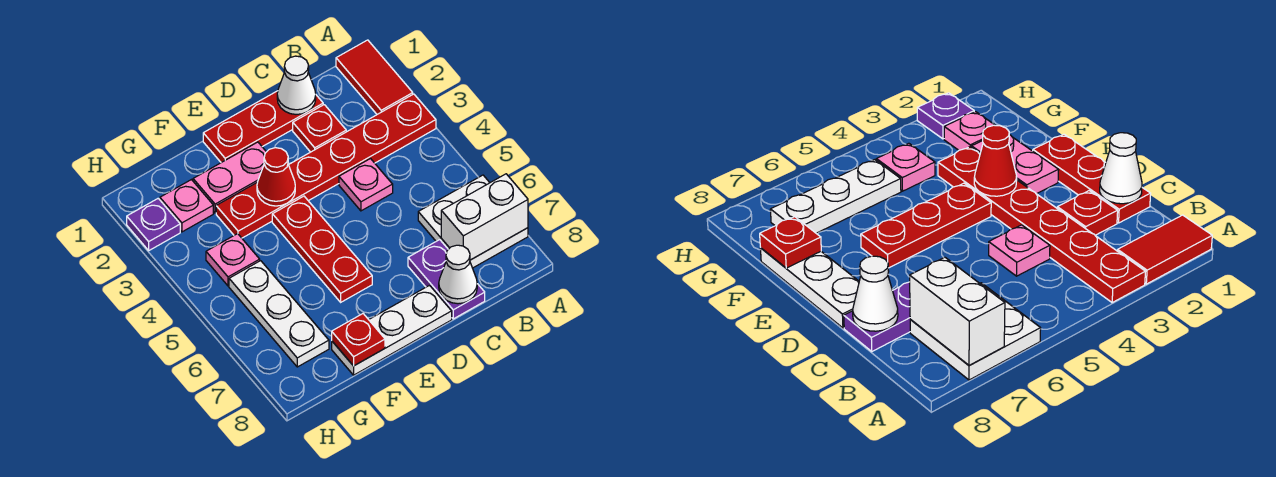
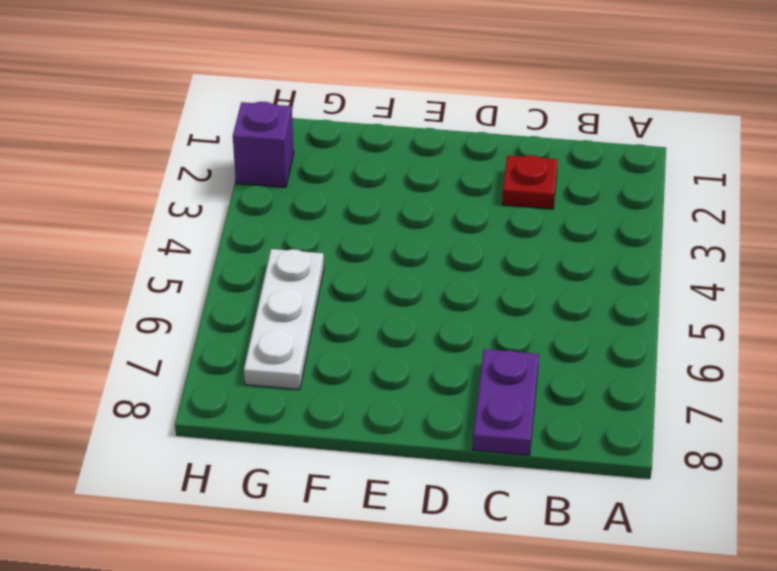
purple 1x1 brick [233,102,294,188] -> purple 1x1 plate [127,198,180,250]
none -> red 1x2 tile [336,40,413,114]
none -> red 1x6 plate [216,94,436,238]
none -> white 2x2 plate [418,175,528,268]

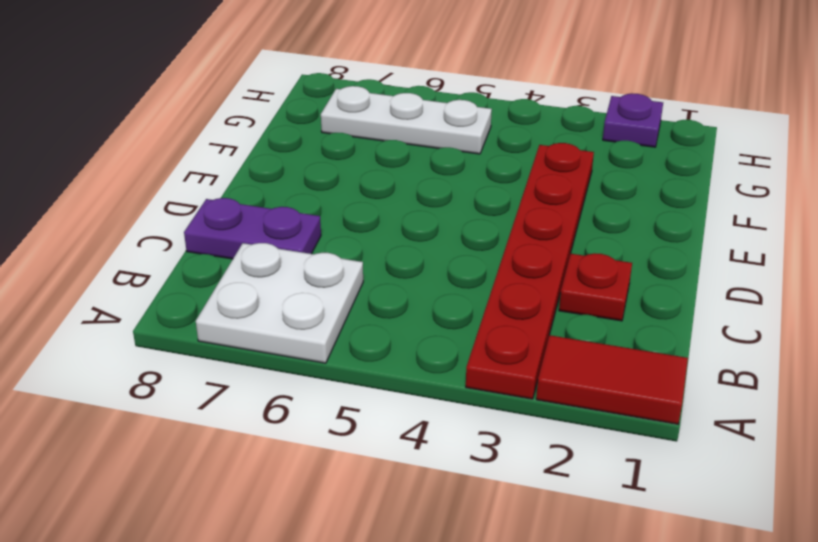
none -> red 1x3 plate [203,91,323,163]
none -> pink 1x1 plate [339,159,393,211]
none -> white 1x3 plate [332,285,452,375]

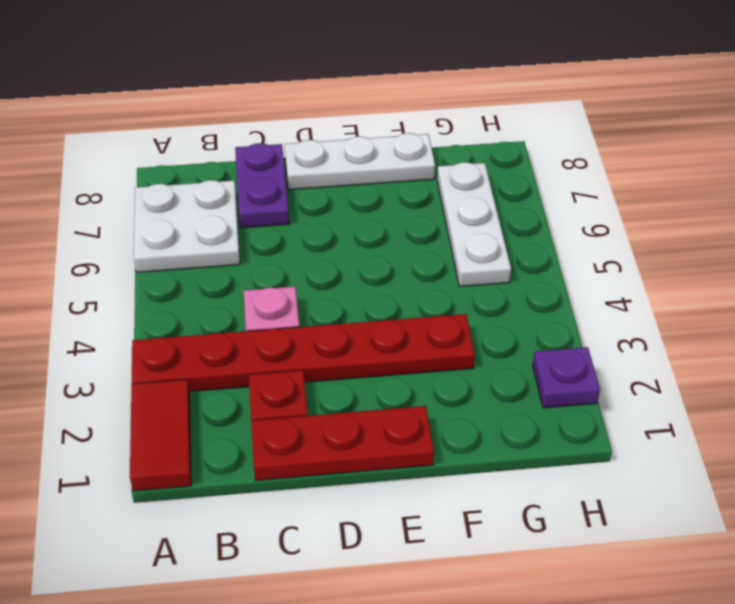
none -> pink 1x2 plate [193,142,266,213]
none -> red 1x3 plate [272,196,372,302]
none -> pink 1x1 plate [160,180,213,232]

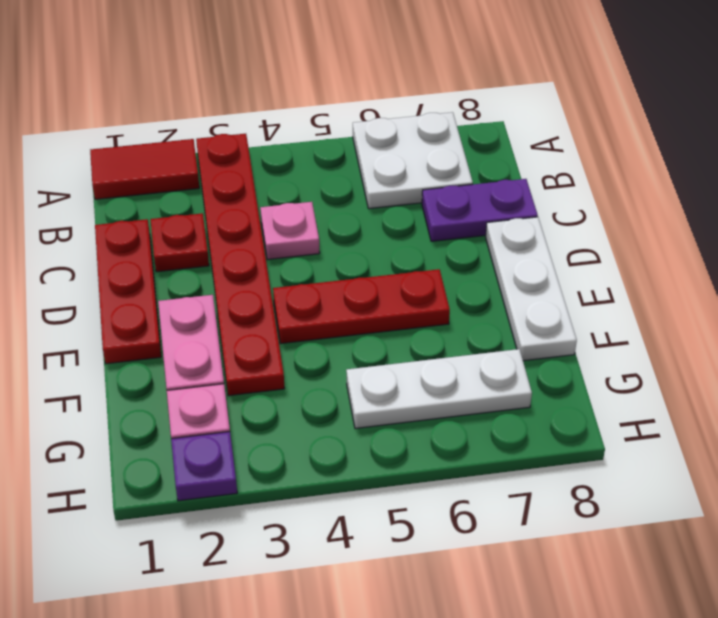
none -> pink 1x1 plate [206,234,260,286]
none -> white 1x2 brick [441,174,528,260]
none -> white 1x1 cone [277,56,316,114]

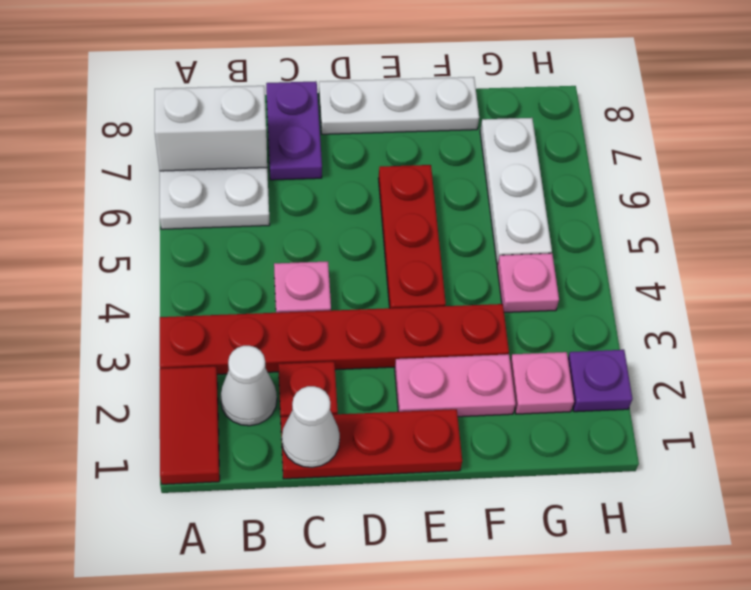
white 1x1 cone [220,346,277,426] -> white 1x1 cone moved to [439,245,477,304]
none -> red 1x1 cone [257,148,295,206]
none -> red 1x1 plate [332,314,385,366]

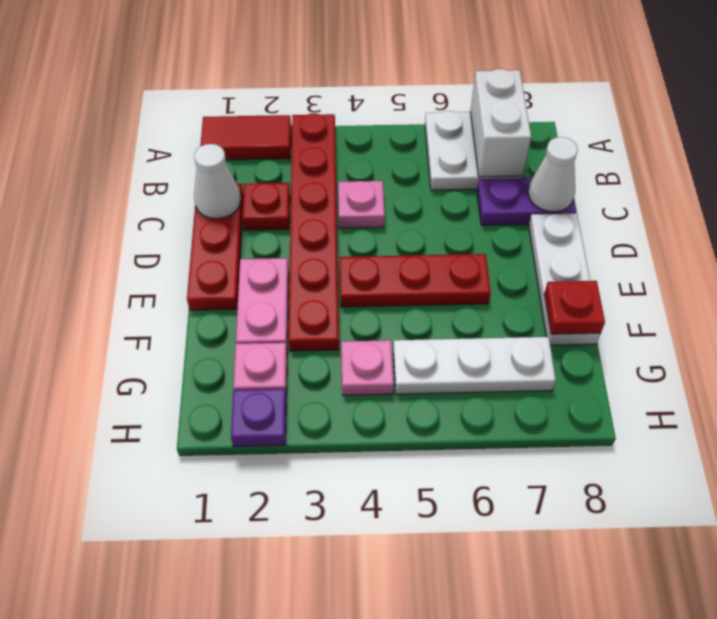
none -> red 1x1 cone [257,148,295,206]

